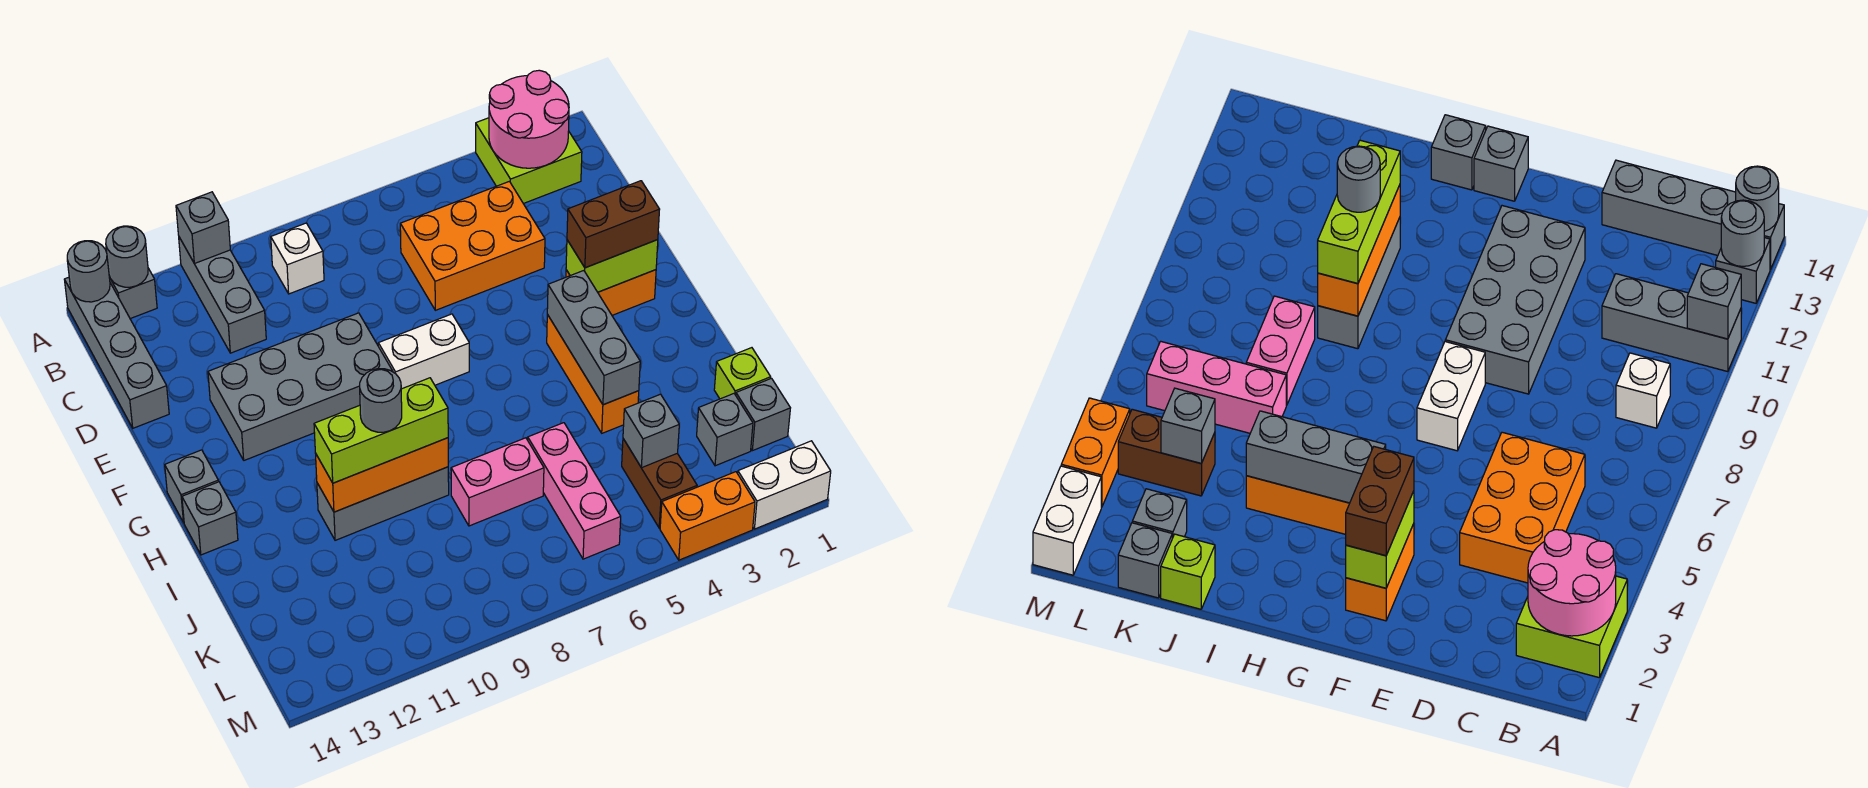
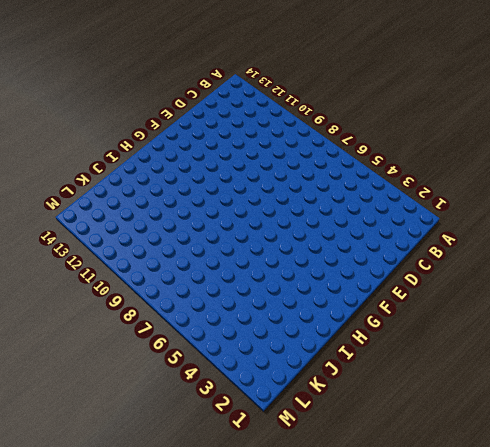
none -> lime 2x2 brick [476,118,582,204]
none -> grey 1x3 brick [179,237,266,353]
none -> grey 1x1 brick [109,268,157,319]
none -> grey 1x4 brick [64,277,169,428]

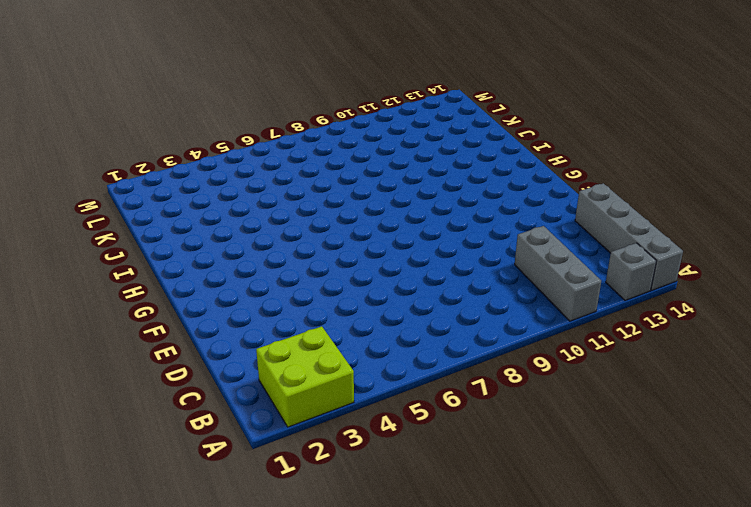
none -> white 1x1 brick [271,223,324,294]
none -> orange 2x3 brick [400,181,545,310]
none -> grey 2x4 brick [208,313,393,460]
none -> orange 1x2 brick [566,270,656,315]

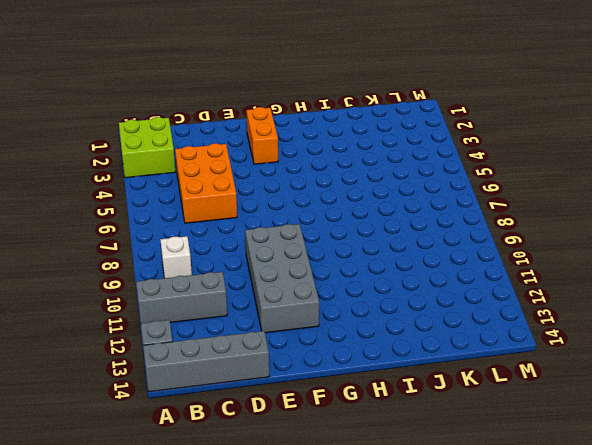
none -> white 1x2 brick [378,314,469,389]
none -> orange 1x3 brick [547,315,639,433]
none -> grey 1x1 brick [165,450,218,523]
none -> grey 1x1 brick [182,482,238,555]

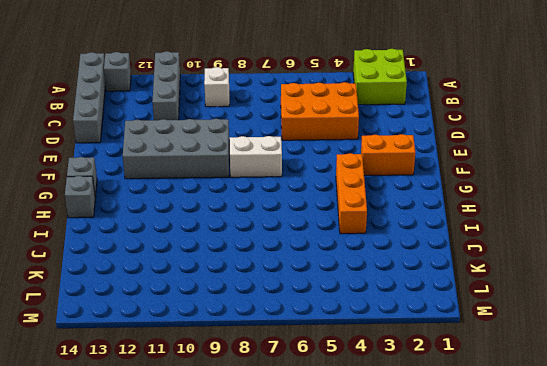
none -> grey 1x3 brick [317,467,449,540]
none -> lime 1x1 brick [714,348,771,399]
none -> pink 1x3 brick [528,423,621,559]
none -> pink 1x2 brick [451,438,544,526]

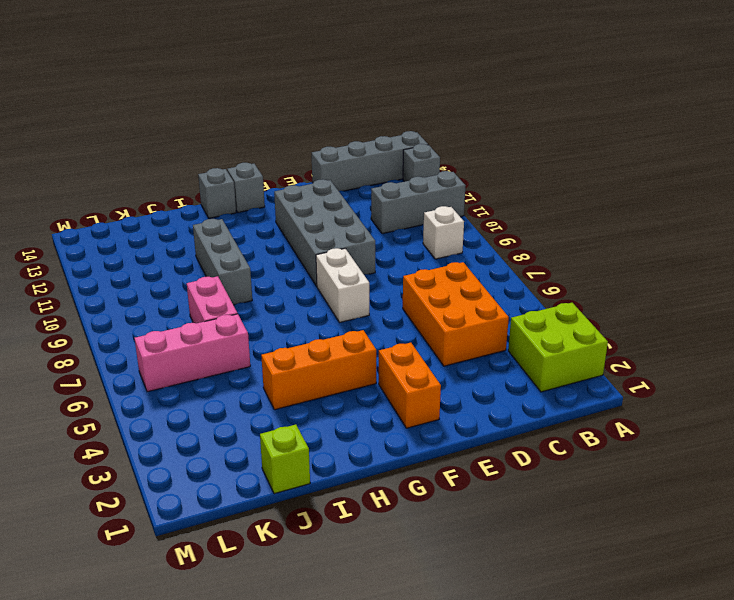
none -> grey 1x1 brick [736,378,790,451]
none -> grey 1x1 brick [697,394,753,466]
none -> brown 1x2 brick [622,439,697,528]
none -> white 1x2 brick [738,441,831,529]

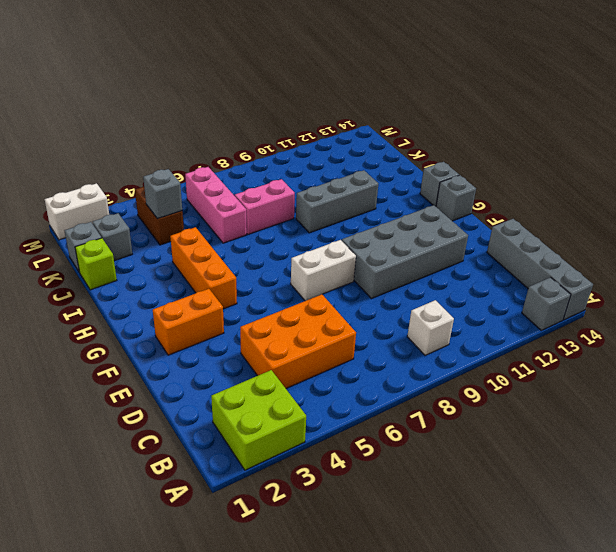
none -> grey 1x3 brick [179,237,266,353]
none -> orange 1x2 brick [660,472,755,560]
none -> pink 2x2 round brick [489,70,569,168]
none -> grey 1x1 brick [176,192,230,264]

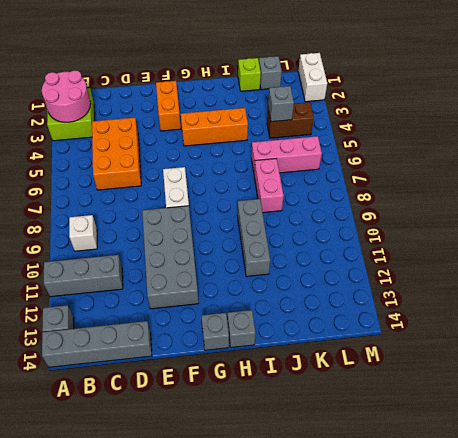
none -> grey 1x1 brick [697,394,753,466]
none -> orange 1x2 brick [660,472,755,560]
none -> grey 1x1 brick [176,192,230,264]
none -> grey 1x1 round brick [106,226,148,287]

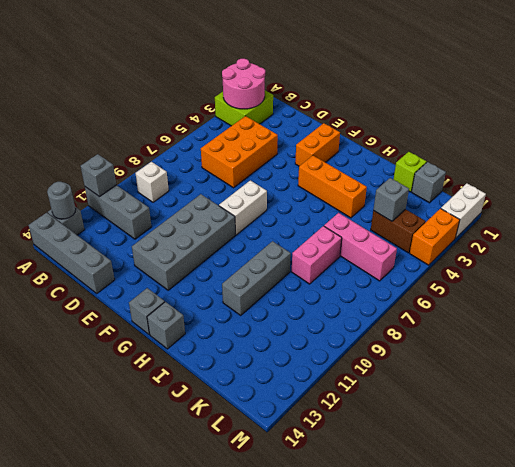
none -> grey 1x1 brick [697,394,753,466]
none -> grey 1x1 round brick [67,241,110,302]
none -> lime 1x2 brick [566,240,658,292]
none -> grey 1x3 brick [547,271,640,405]

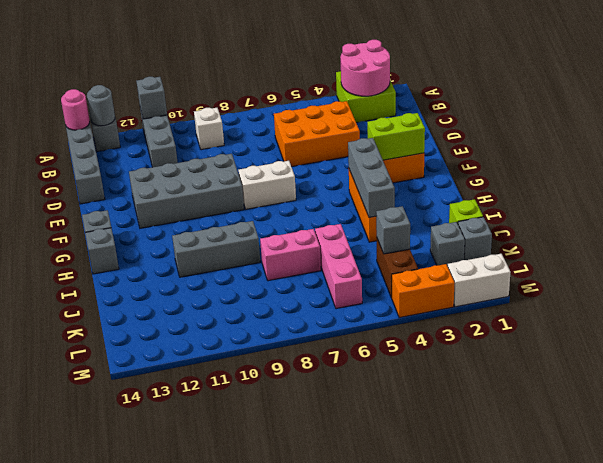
pink 1x1 round brick [61,89,90,130] -> grey 1x1 round brick [67,241,110,302]
none -> orange 1x3 brick [316,438,448,512]
none -> brown 1x2 brick [567,181,660,268]
none -> lime 1x3 brick [314,378,448,483]
none -> grey 1x1 round brick [360,369,402,432]

